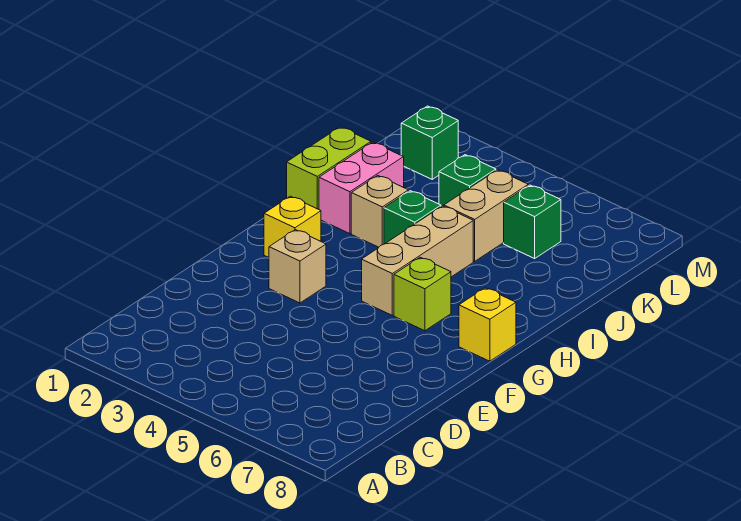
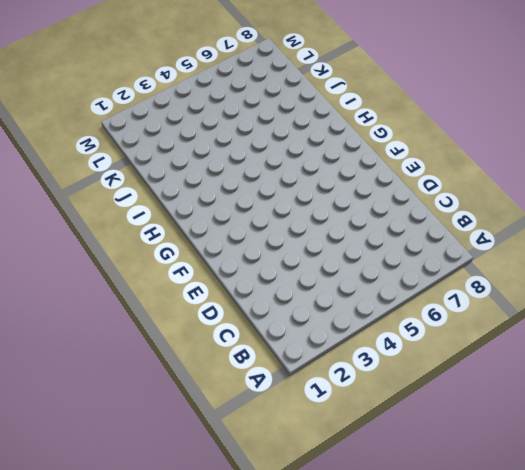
none -> tan 1x1 brick [269,230,326,303]
none -> yellow 1x1 brick [264,196,321,257]
none -> tan 1x3 brick [362,206,473,315]

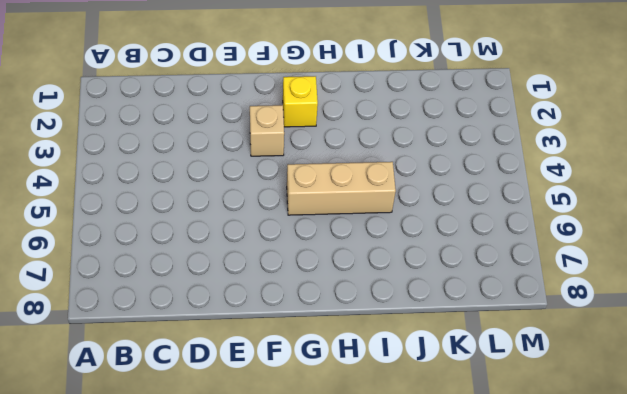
none -> lime 1x1 brick [394,257,451,331]
none -> yellow 1x1 brick [459,288,516,361]
none -> lime 1x2 brick [287,127,371,209]

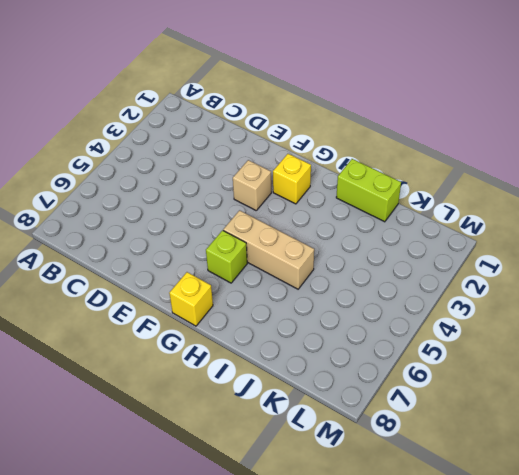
none -> pink 1x2 brick [319,142,404,234]
none -> tan 1x1 brick [351,175,409,247]
none -> green 1x1 brick [384,191,441,244]

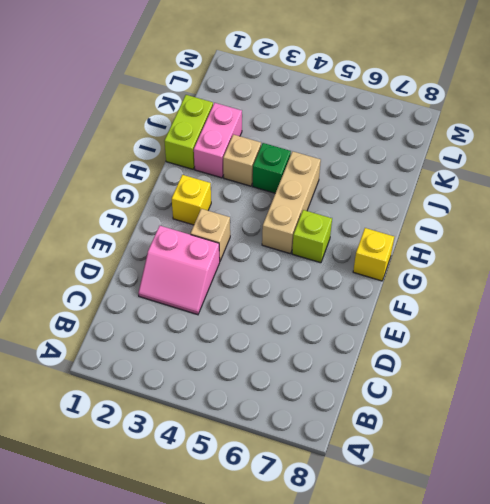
pink 2x2 slope [138,226,220,315] -> none
none -> tan 1x2 brick [444,170,528,261]
none -> green 1x1 brick [439,155,496,207]
none -> green 1x1 brick [504,185,561,258]

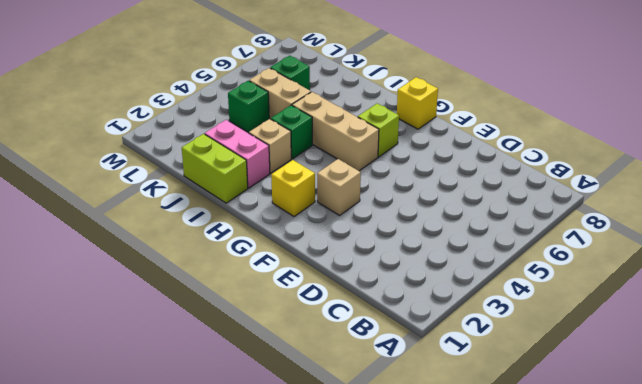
none -> green 1x1 brick [401,106,458,179]

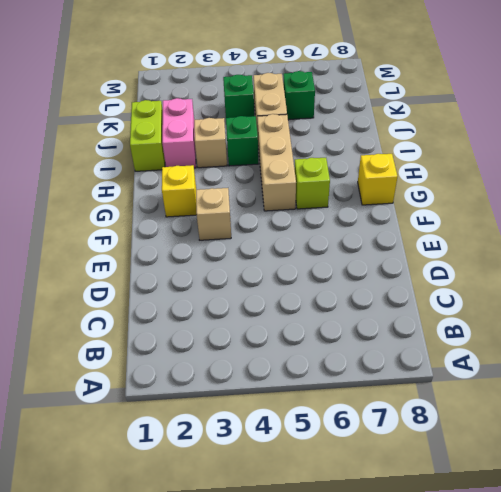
none -> green 1x1 brick [401,106,458,179]

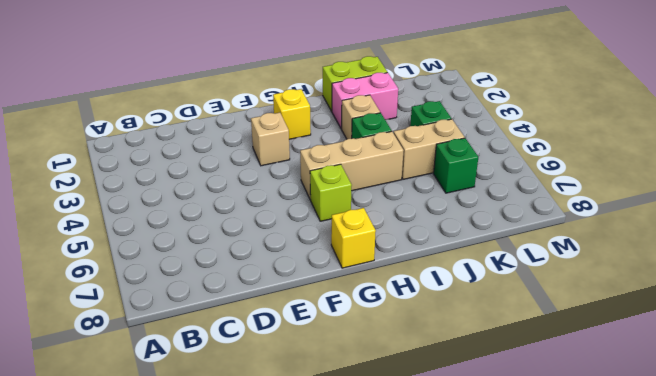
none -> green 1x1 brick [401,106,458,179]

